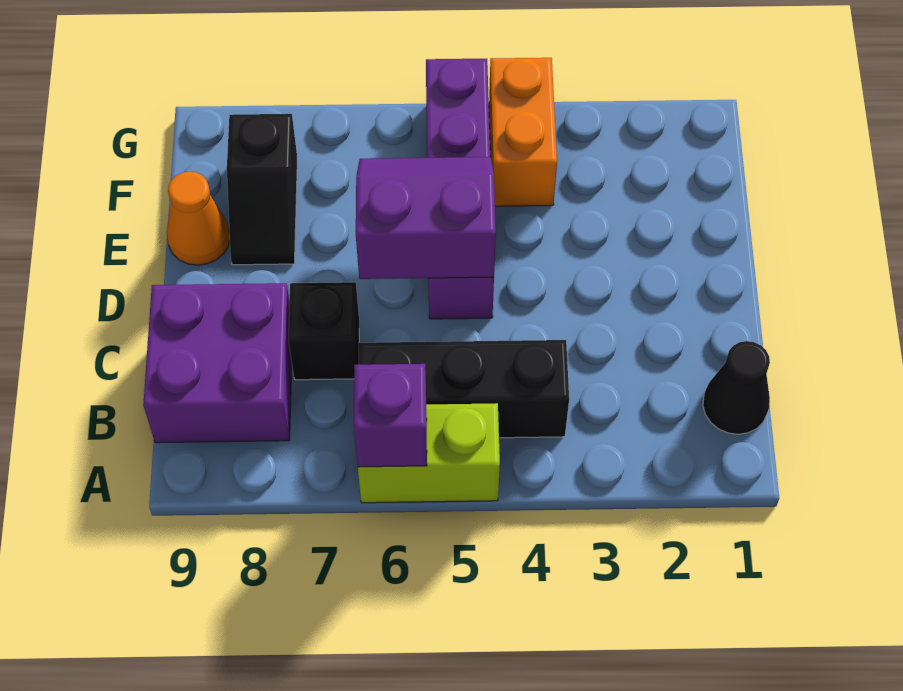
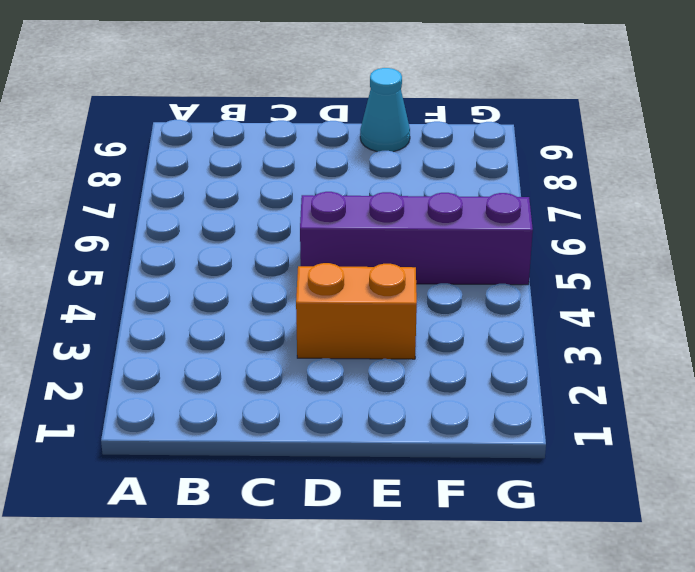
orange 1x2 brick [296,263,417,359] -> orange 1x2 brick moved to [489,58,557,206]
cyan 1x1 cone [360,68,410,152] -> orange 1x1 cone [167,171,230,265]
none -> lime 1x2 brick [358,403,500,503]
none -> black 1x1 cone [703,341,770,434]

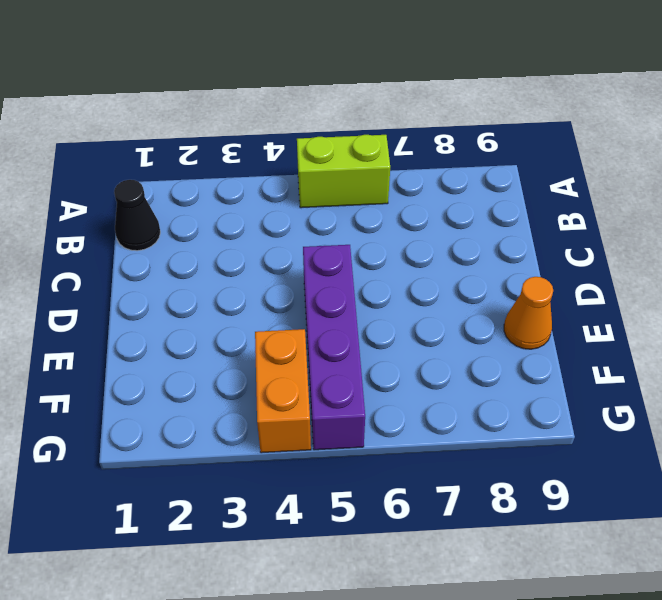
none -> black 1x3 brick [359,340,569,438]
none -> purple 2x2 brick [143,283,292,443]

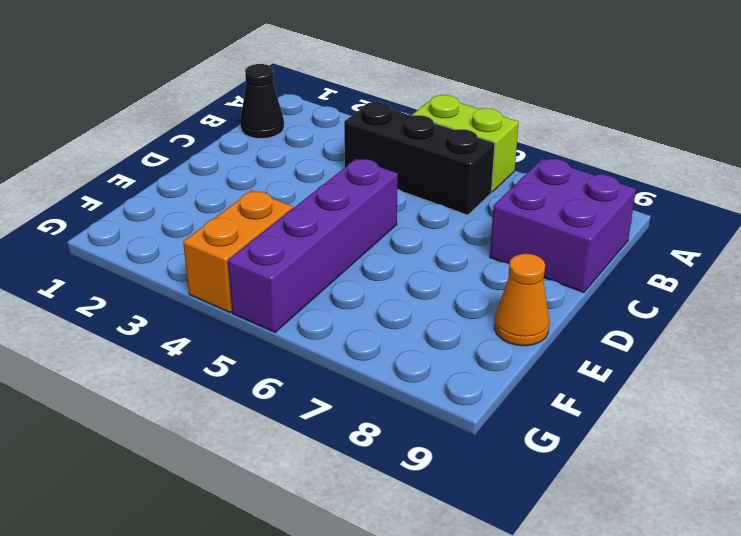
none -> black 1x1 brick [288,282,359,380]
none -> black 1x2 slope [227,114,297,265]

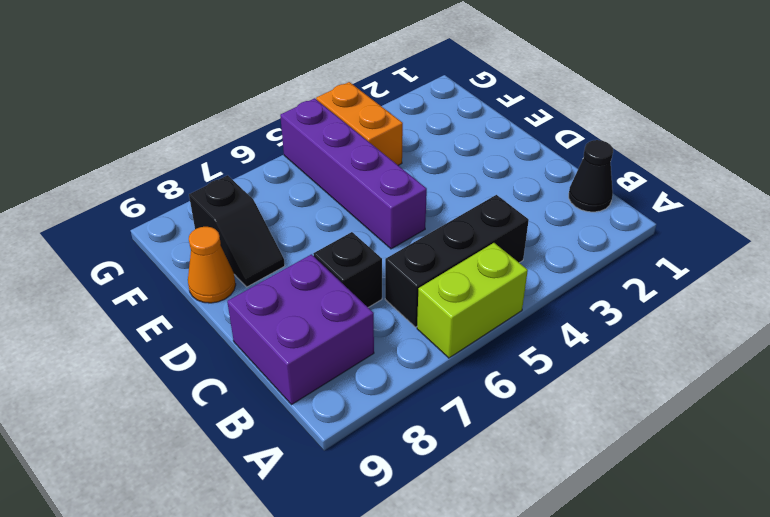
none -> purple 1x1 brick [354,364,427,467]
none -> purple 2x2 slope [356,157,496,279]

